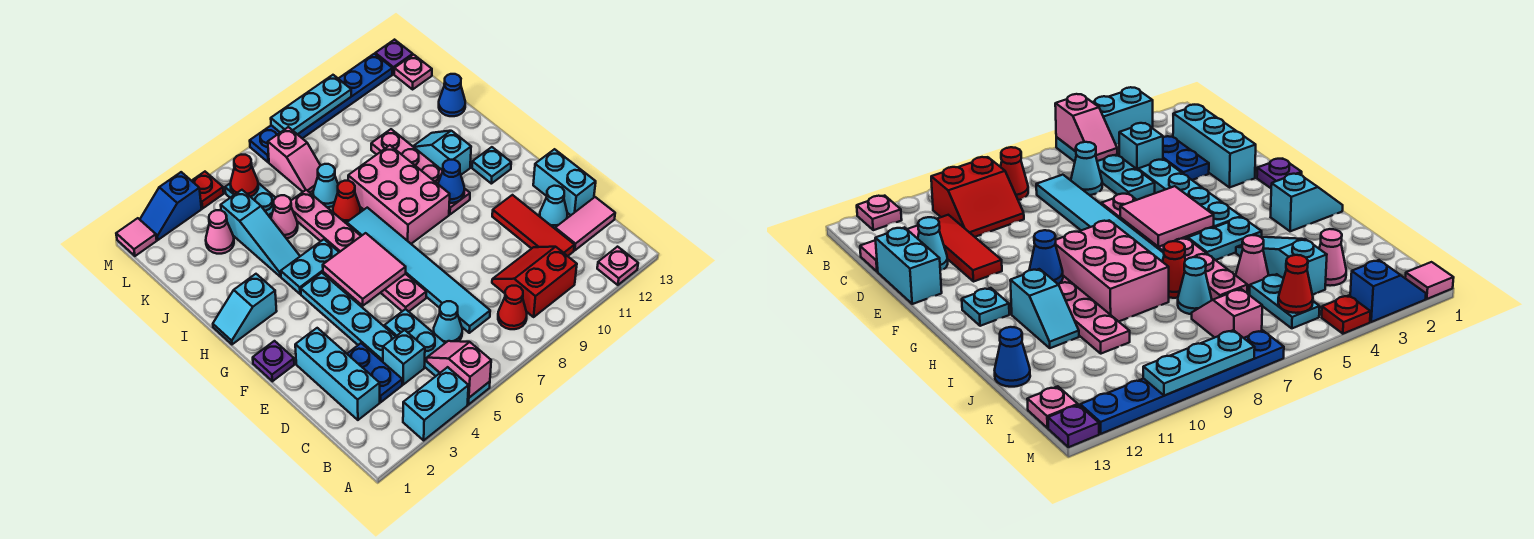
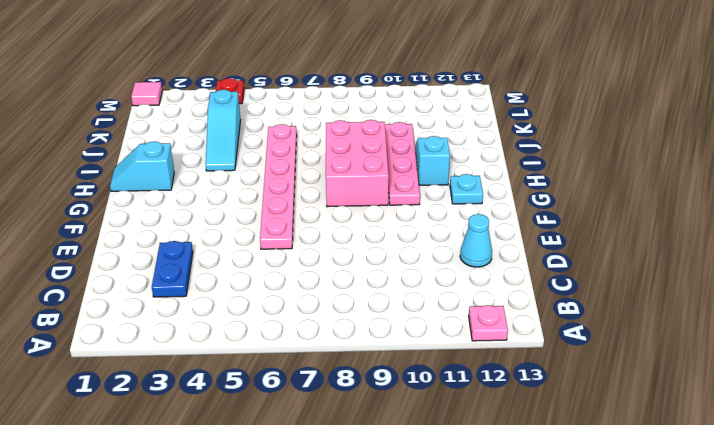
none -> cyan 1x2 brick [403,367,469,440]
none -> cyan 1x4 plate [384,309,490,405]
none -> red 1x1 cone [498,286,527,329]
none -> red 2x2 slope [492,247,577,317]

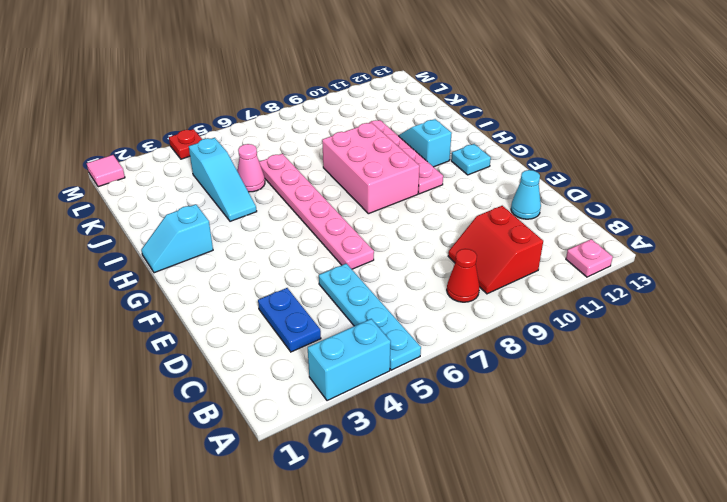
red 2x2 slope [448,206,543,294] -> red 2x2 slope turned to [492,247,577,317]
none -> cyan 1x3 brick [295,328,380,420]
none -> cyan 1x1 brick [383,330,425,385]
none -> cyan 1x1 cone [434,301,462,343]
none -> cyan 1x6 tile [347,208,490,333]

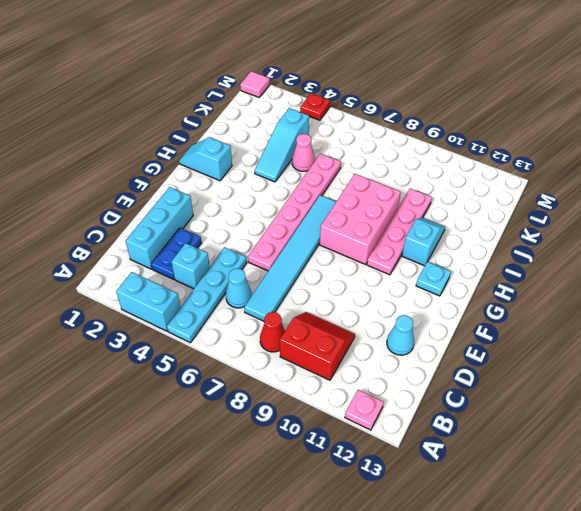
none -> red 1x3 tile [492,195,574,256]
none -> pink 1x2 tile [555,197,615,250]
none -> cyan 1x4 plate [301,273,396,362]
none -> cyan 1x2 brick [533,149,596,215]

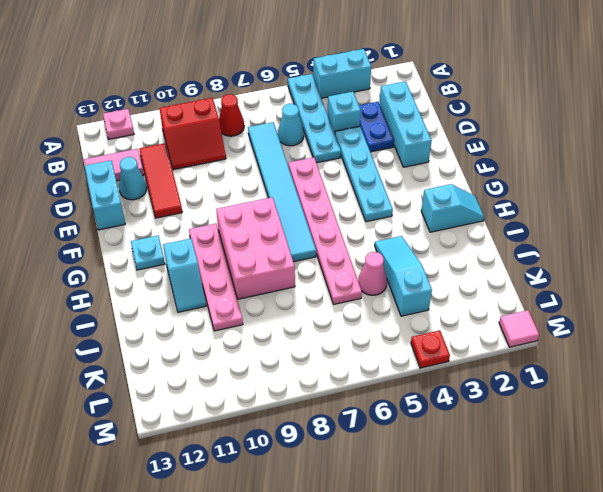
none -> purple 1x1 plate [253,341,294,381]
none -> cyan 1x2 plate [281,239,339,294]
none -> red 1x1 cone [333,181,361,224]
none -> cyan 1x1 cone [313,164,338,207]

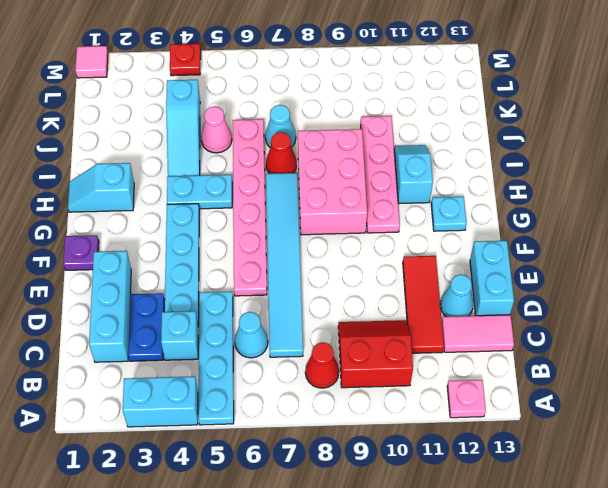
none -> blue 1x1 cone [439,74,465,116]
none -> pink 1x1 cone [206,210,234,254]
none -> cyan 1x2 plate [225,183,275,218]
none -> pink 1x2 slope [268,127,321,192]

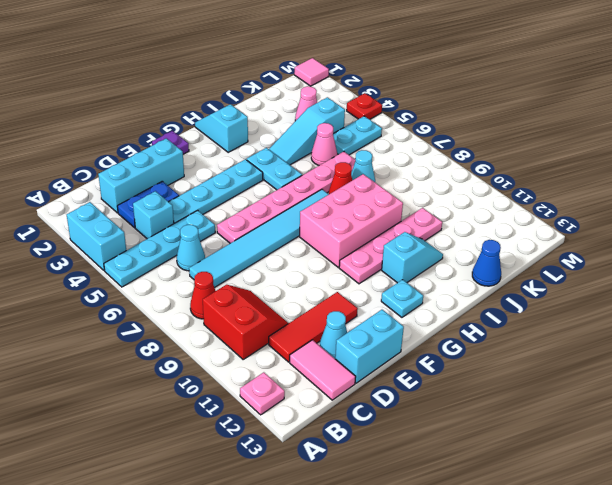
none -> pink 1x2 slope [268,127,321,192]
none -> pink 1x1 plate [394,55,432,89]
none -> blue 1x2 slope [140,172,202,240]
none -> blue 1x6 plate [250,54,392,162]

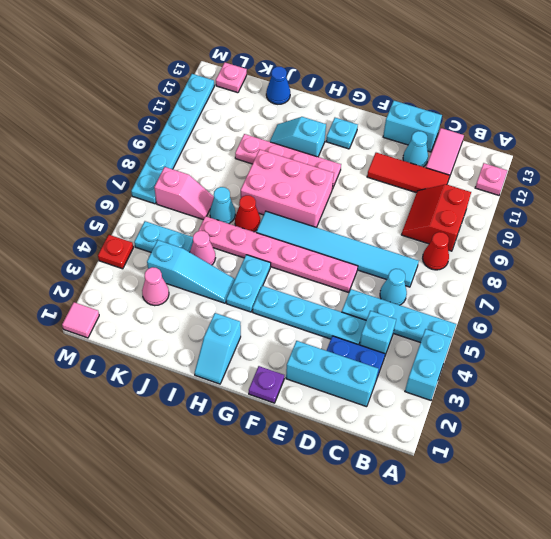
cyan 1x6 plate [131,74,214,204] -> blue 1x6 plate [250,54,392,162]
none -> blue 1x2 slope [140,172,202,240]
none -> purple 1x1 plate [375,40,413,74]
none -> pink 1x2 slope [427,341,491,398]
none -> pink 2x2 tile [323,233,406,306]

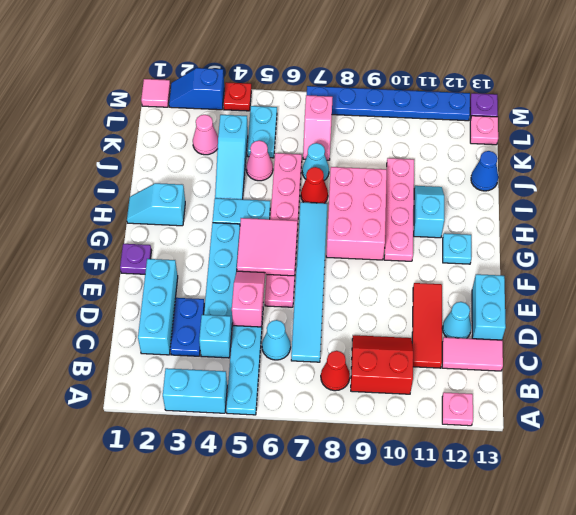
pink 1x2 slope [232,271,265,327] -> pink 1x2 slope moved to [427,341,491,398]
none -> blue 1x1 cone [438,160,464,203]
none -> red 1x1 cone [230,155,258,197]
none -> cyan 1x3 plate [271,75,351,134]

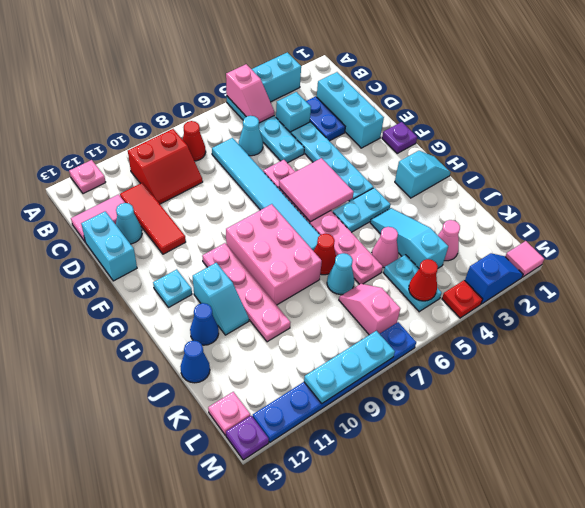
blue 1x1 cone [190,303,219,345] -> blue 1x1 cone moved to [438,160,464,203]

